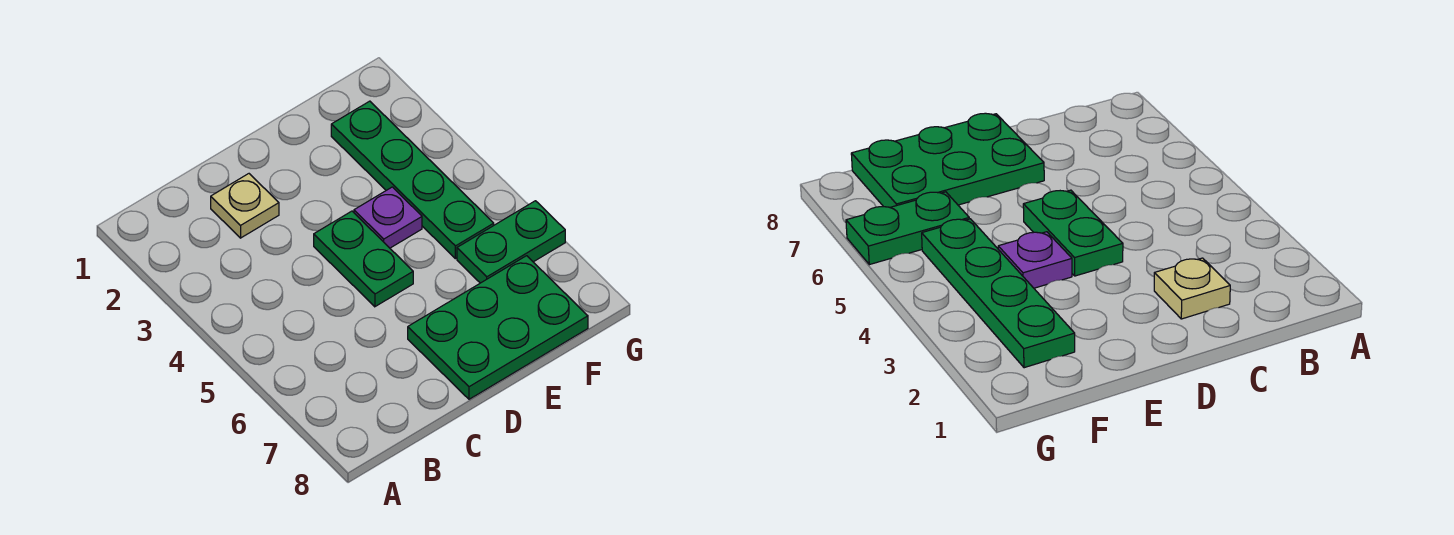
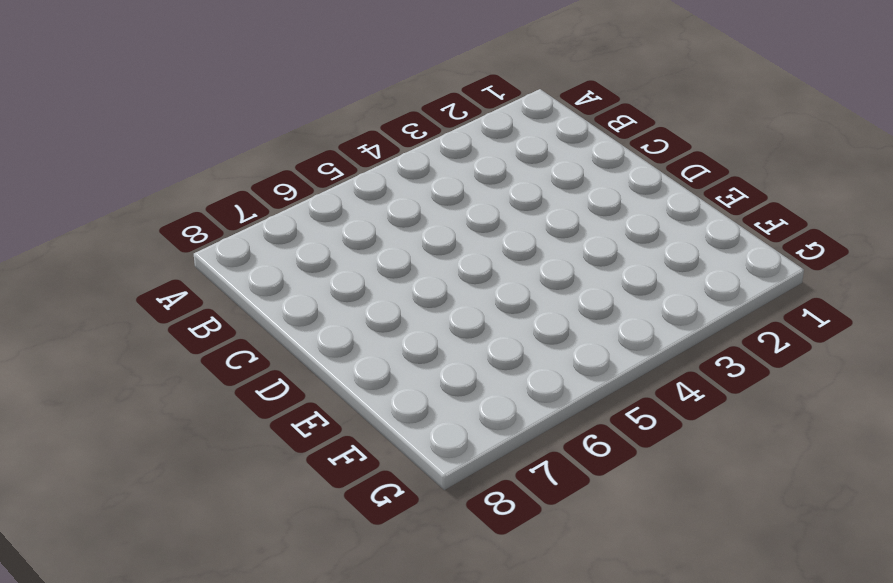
none -> tan 1x1 plate [211,174,279,238]
none -> green 1x2 plate [314,211,413,307]

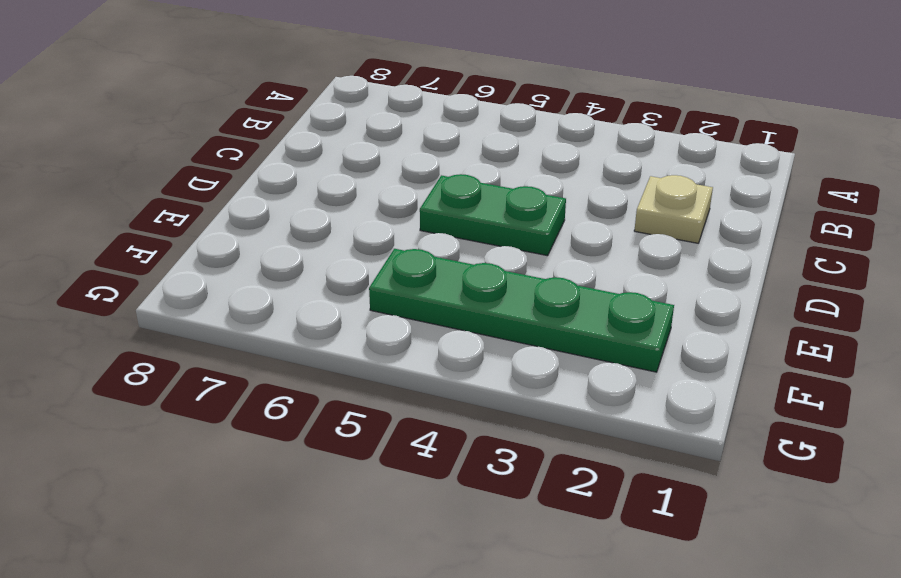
none -> green 2x3 plate [408,256,588,399]
none -> purple 1x1 plate [354,187,422,248]

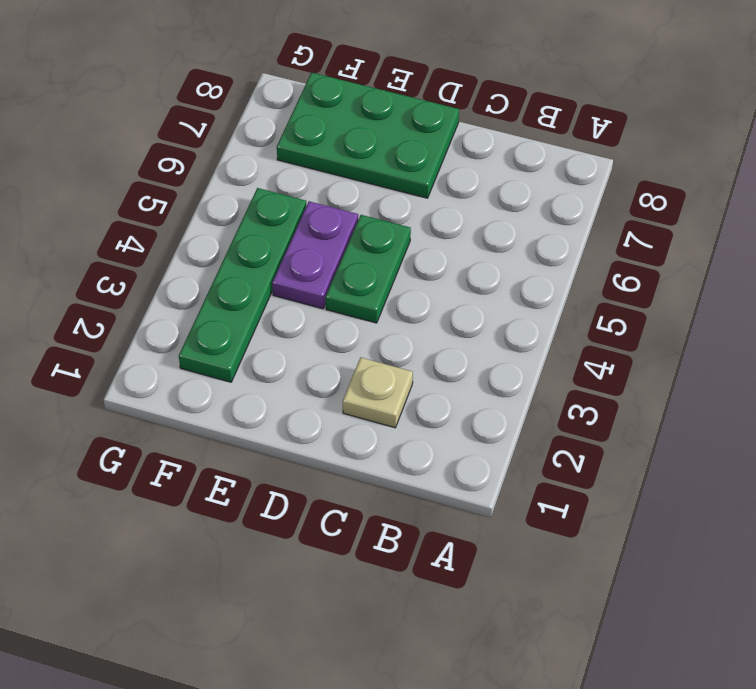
purple 1x2 plate [272,201,358,309] -> purple 1x1 plate [354,187,422,248]
none -> green 1x2 plate [457,201,565,283]

